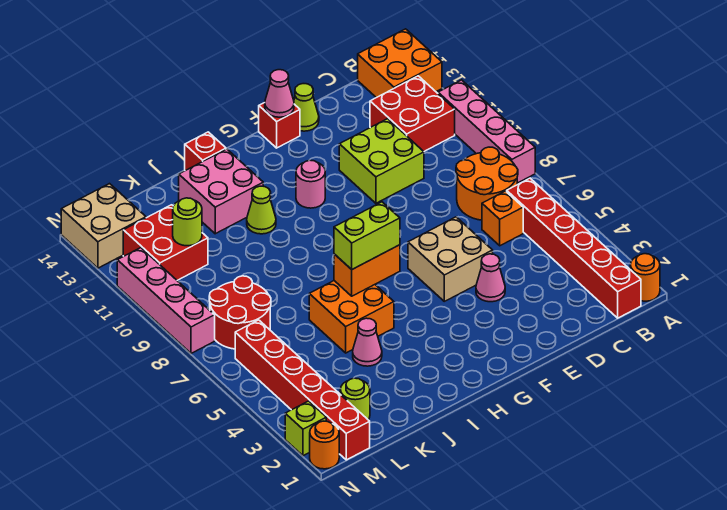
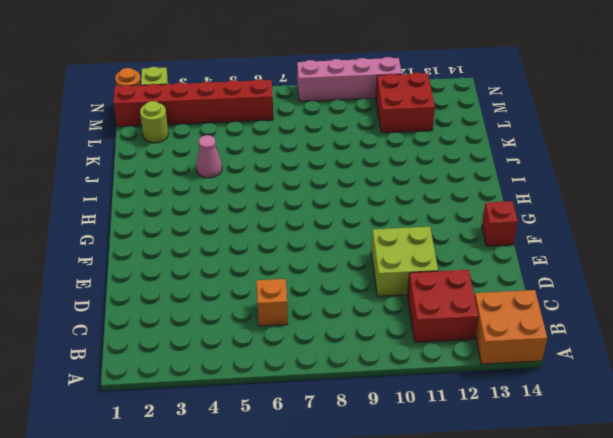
none -> orange 1x1 round brick [630,254,660,301]
none -> pink 1x4 brick [438,80,535,183]
none -> red 1x6 brick [507,178,641,318]
none -> orange 2x2 round brick [456,147,518,220]

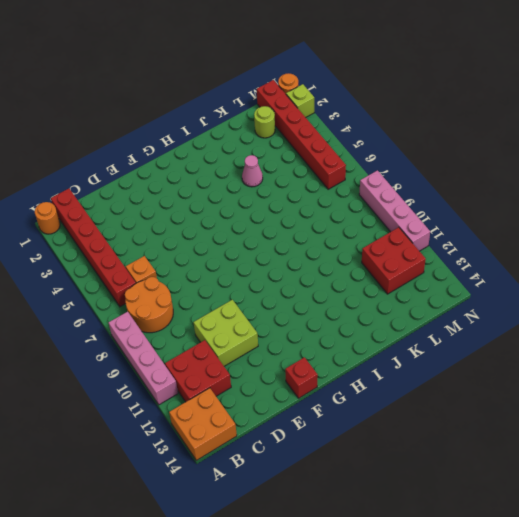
none -> pink 1x1 cone [476,254,505,302]
none -> tan 2x2 brick [408,217,493,301]
none -> lime 1x1 cone [294,84,319,131]
none -> pink 1x1 round brick [296,160,325,208]

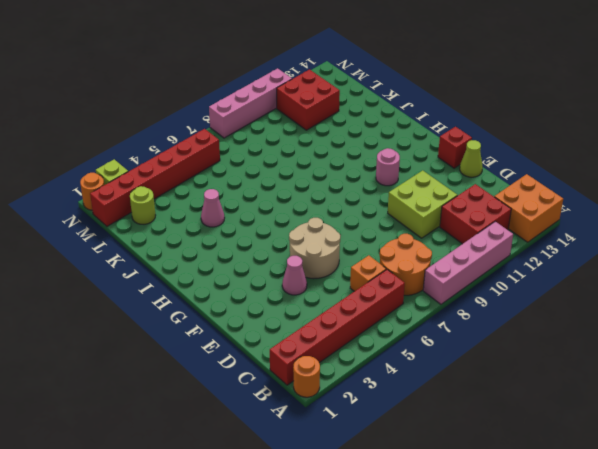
tan 2x2 round brick [289,218,340,279] -> tan 2x2 brick [408,217,493,301]
none -> orange 2x2 brick [309,281,394,353]
none -> lime 1x1 cone [247,186,276,234]
none -> pink 2x2 brick [179,149,263,234]
none -> red 1x1 brick [185,132,226,171]

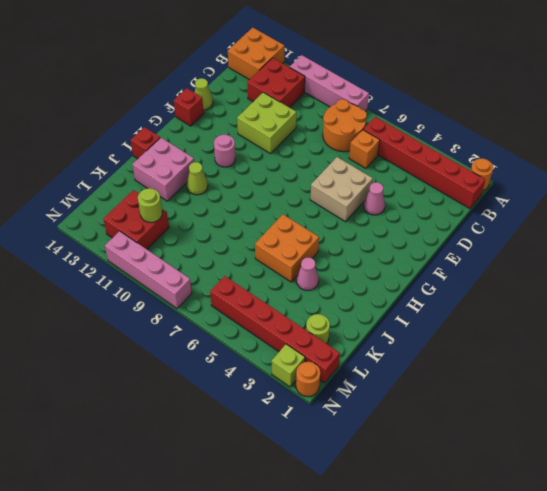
none -> red 2x2 round brick [209,276,271,349]
none -> tan 2x2 brick [61,184,146,268]
none -> pink 1x1 cone [265,70,294,117]
none -> orange 1x2 brick [334,245,400,296]

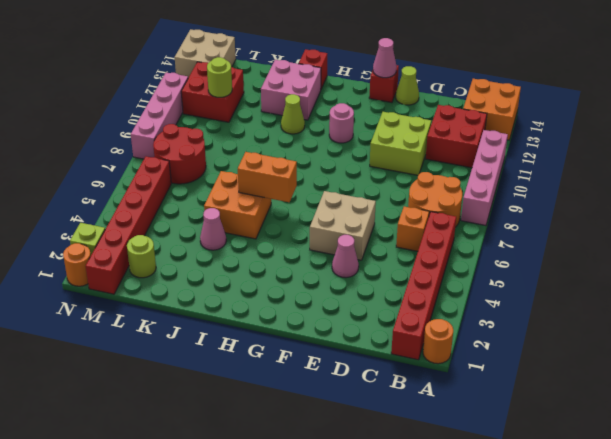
none -> lime 1x2 brick [334,202,400,269]

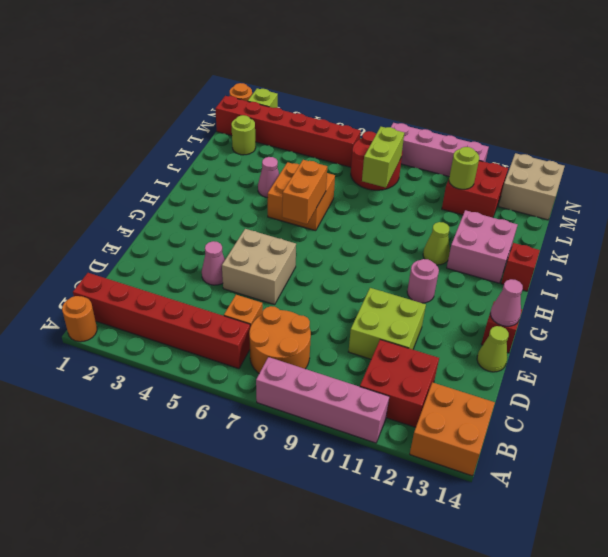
lime 1x2 brick [362,127,404,188] -> lime 1x2 brick moved to [334,202,400,269]

